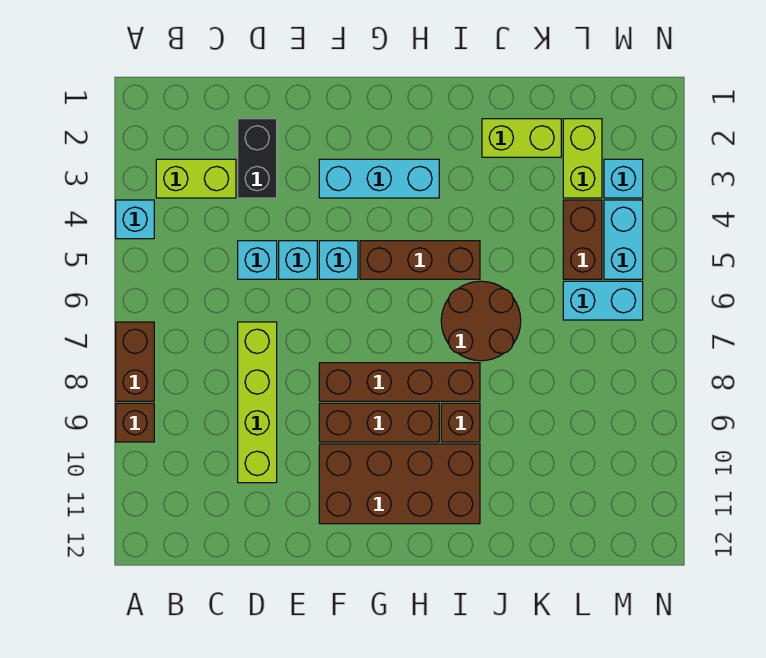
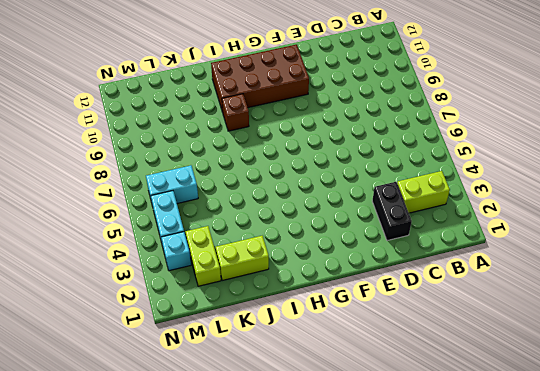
none -> cyan 1x1 brick [116,200,154,239]
none -> brown 1x2 brick [116,322,154,401]
none -> brown 1x1 brick [116,403,154,442]

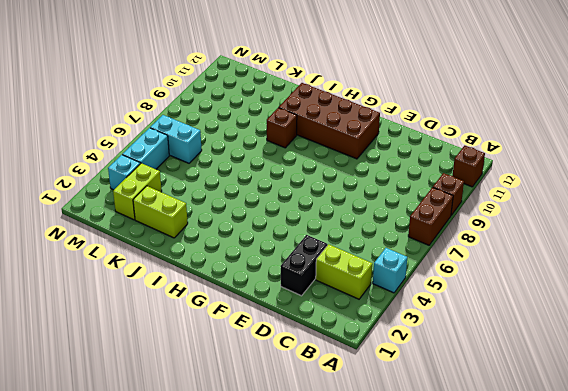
brown 1x1 brick [453,146,485,187] -> none
none -> cyan 1x1 brick [238,241,277,279]
none -> lime 1x4 brick [238,322,277,483]
none -> cyan 1x1 brick [279,241,317,279]

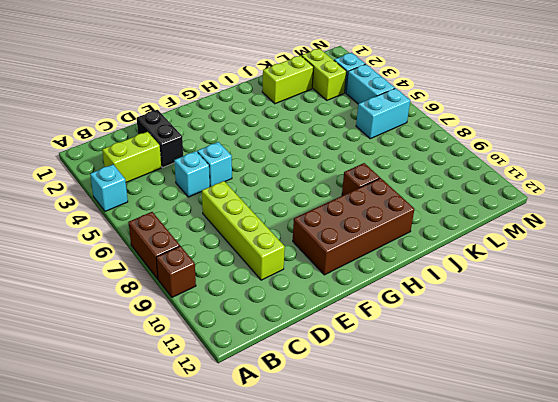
none -> cyan 1x3 brick [319,159,439,198]
none -> cyan 1x1 brick [319,241,358,279]
none -> brown 1x4 brick [319,363,480,401]

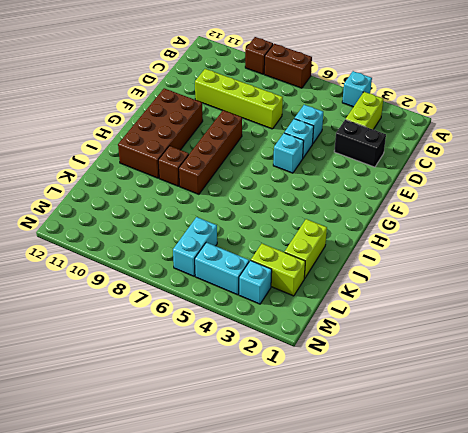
none -> cyan 1x3 brick [319,159,439,198]
none -> brown 1x3 brick [319,403,439,442]
none -> brown 1x3 brick [360,241,480,279]

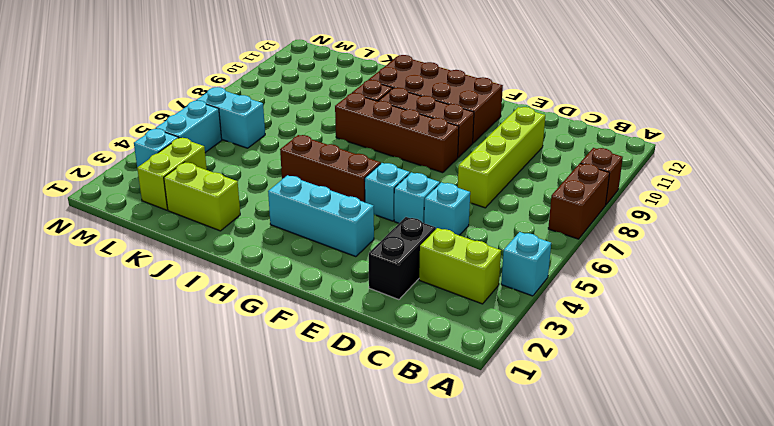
none -> brown 2x2 round brick [441,281,521,361]
none -> brown 1x2 brick [563,200,602,279]

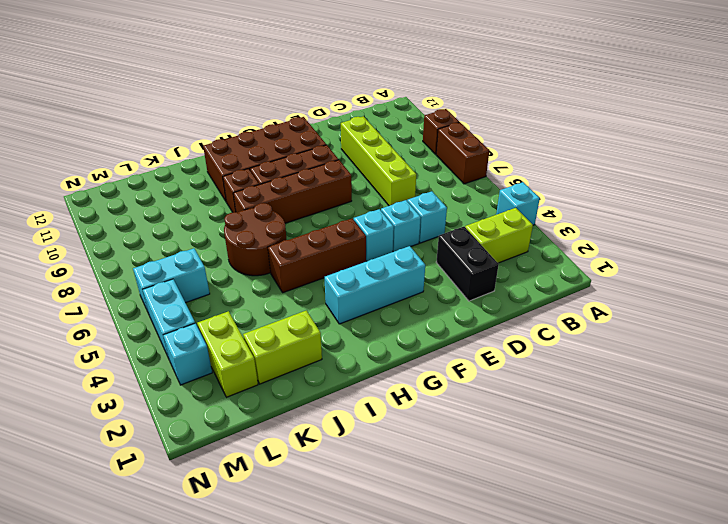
none -> brown 1x2 brick [563,200,602,279]

